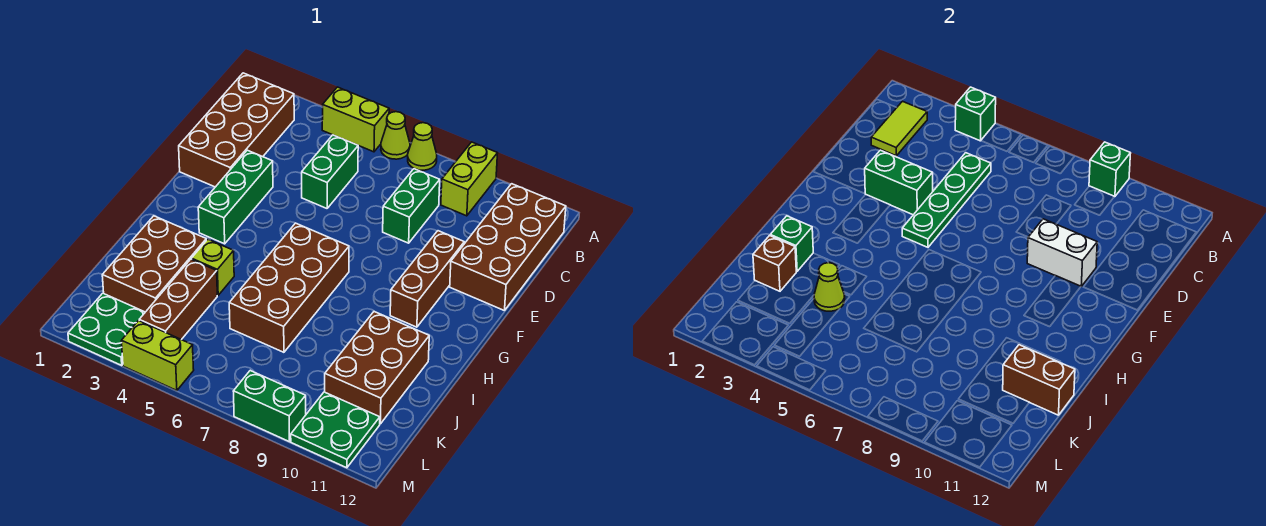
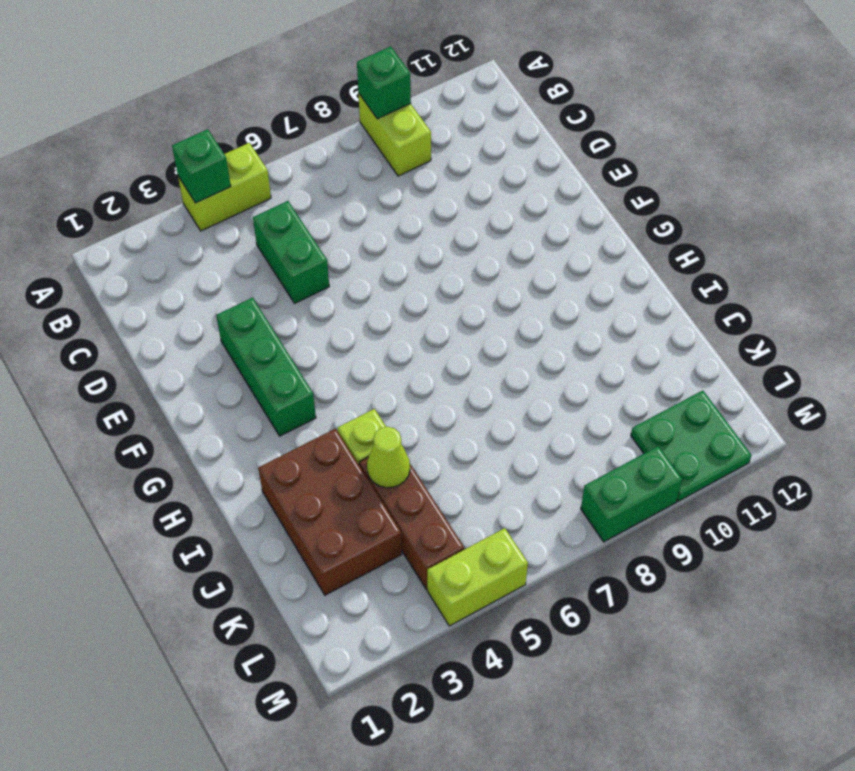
none -> lime 1x1 cone [381,112,410,159]
none -> lime 1x1 cone [408,123,437,170]
none -> brown 2x4 brick [179,73,294,187]

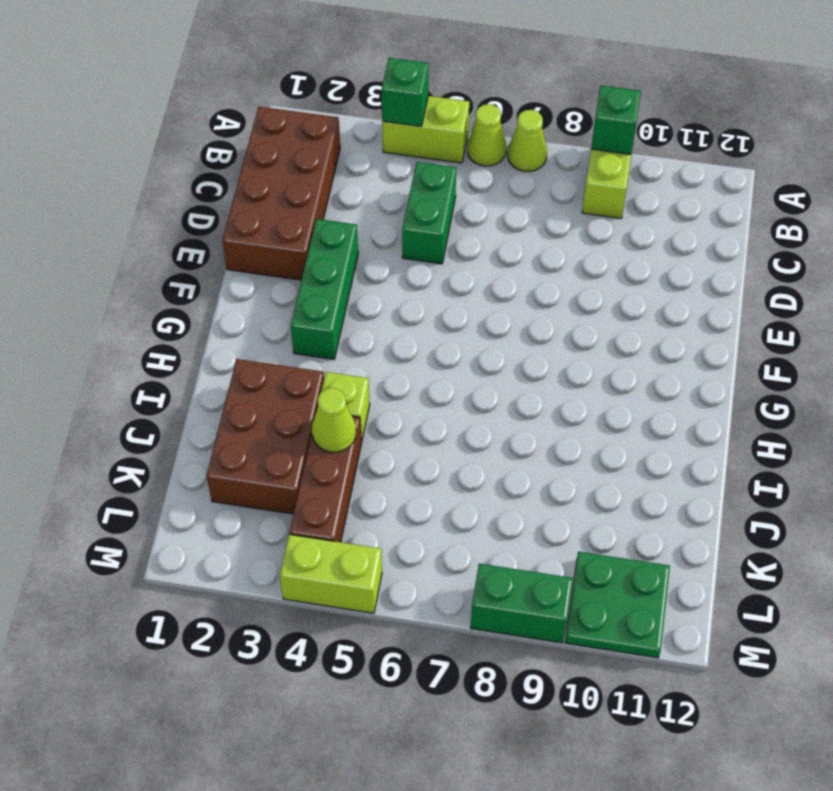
none -> brown 2x4 brick [450,184,566,311]
none -> green 1x2 brick [383,169,440,243]
none -> brown 1x3 brick [390,231,464,327]

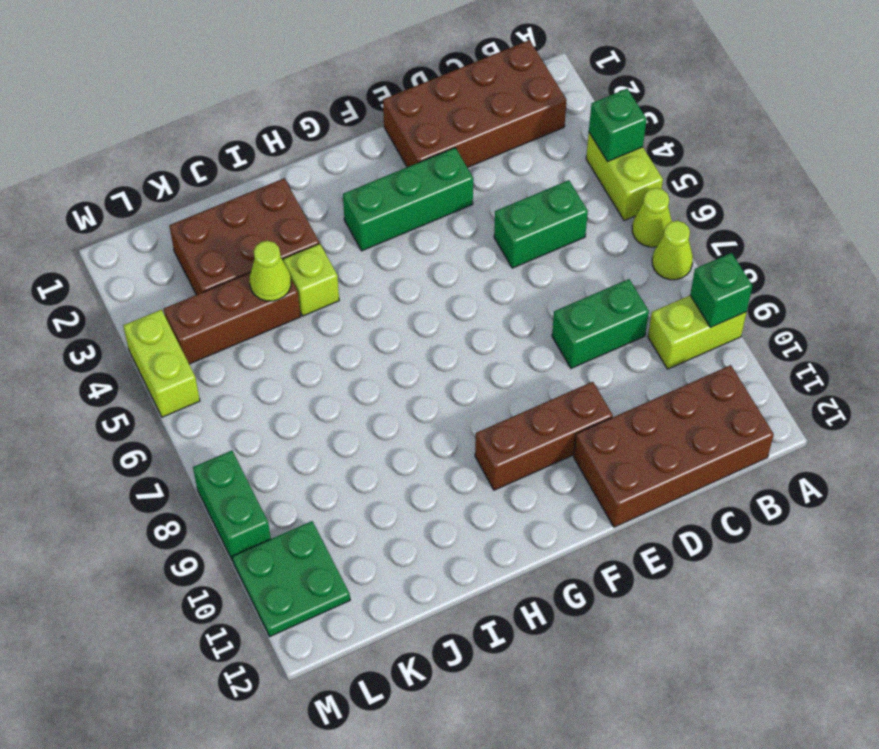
none -> brown 2x4 brick [229,223,349,352]
none -> brown 2x3 brick [325,312,429,424]
none -> green 2x2 plate [68,293,145,365]

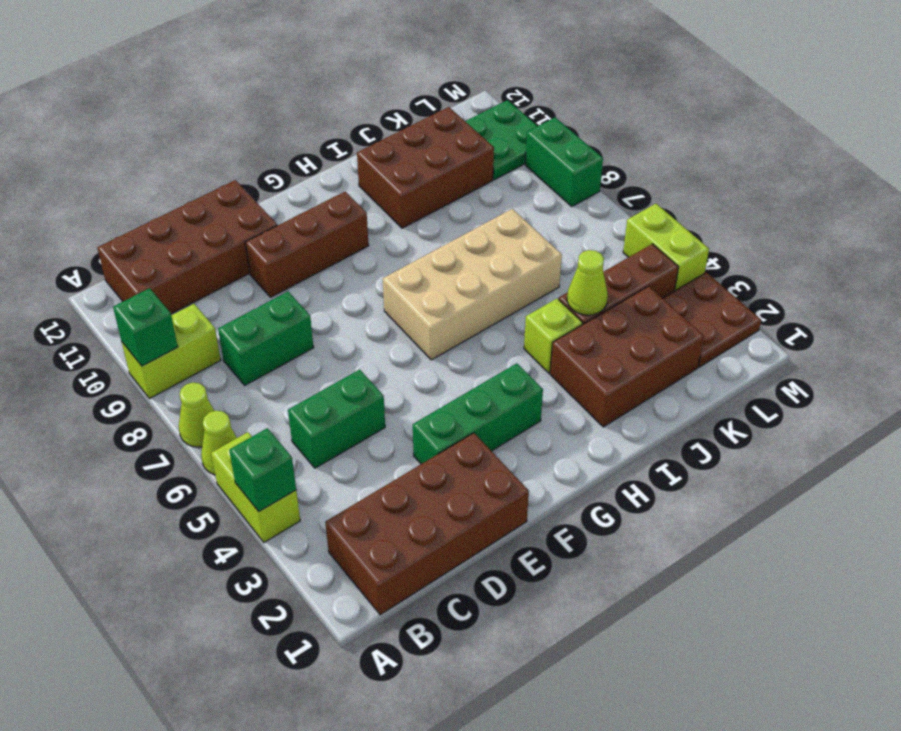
tan 2x4 brick [383,209,562,360] -> brown 2x4 brick [229,223,349,352]
brown 2x2 plate [663,272,761,367] -> green 2x2 plate [68,293,145,365]
none -> lime 1x2 tile [871,101,927,156]
none -> green 1x4 plate [902,153,991,247]
none -> green 1x2 brick [865,150,933,215]

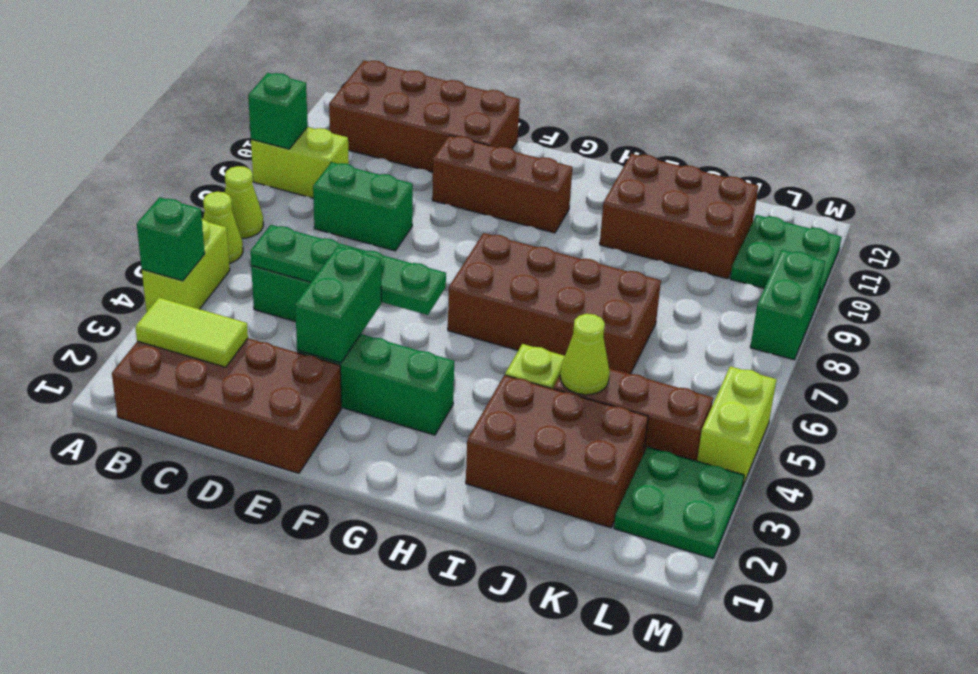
none -> white 1x2 brick [1027,219,1097,286]
none -> green 1x1 brick [770,216,813,271]
none -> brown 1x1 brick [753,236,796,291]

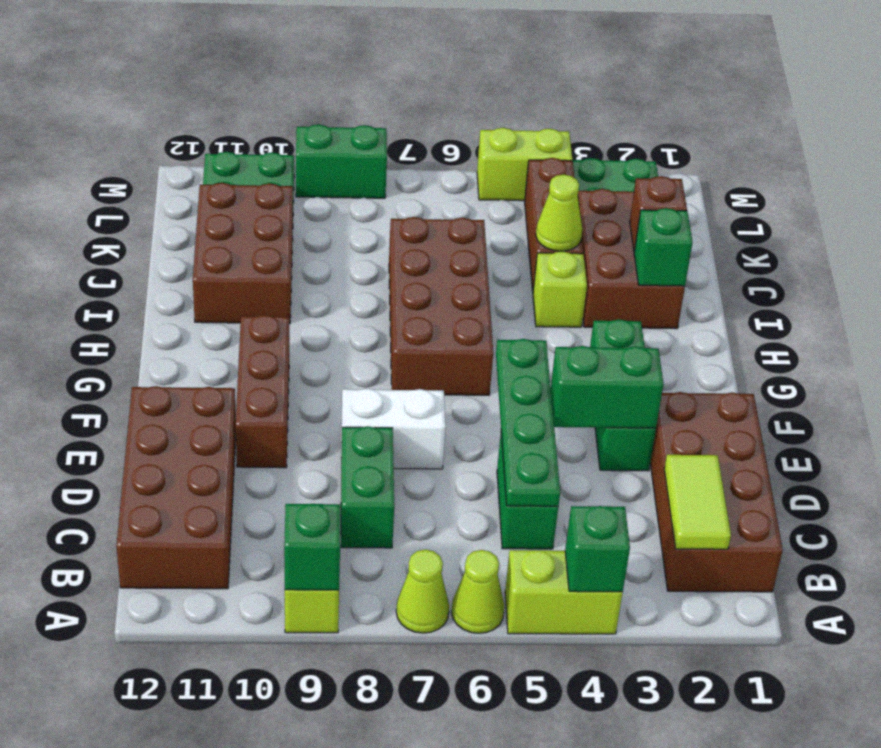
white 1x2 brick [341,388,446,469] -> white 1x2 brick moved to [1027,219,1097,286]
none -> brown 1x2 brick [1003,345,1075,415]

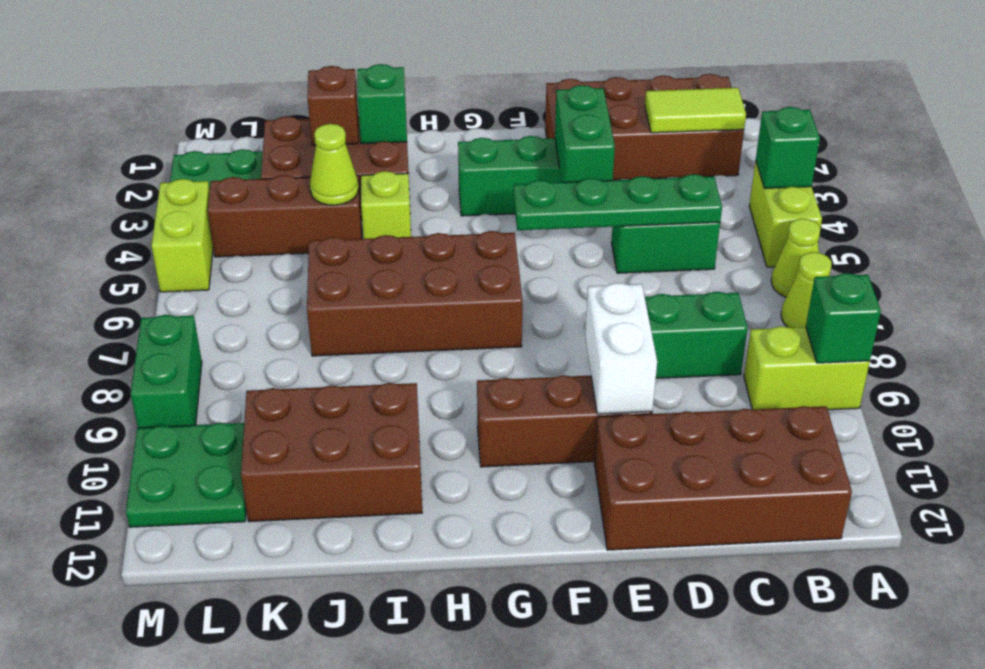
none -> brown 1x2 brick [1003,345,1075,415]

